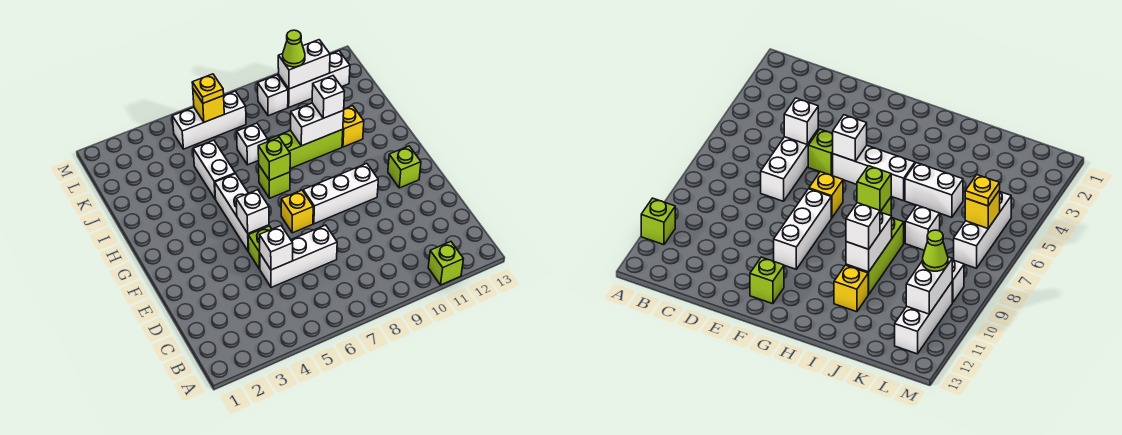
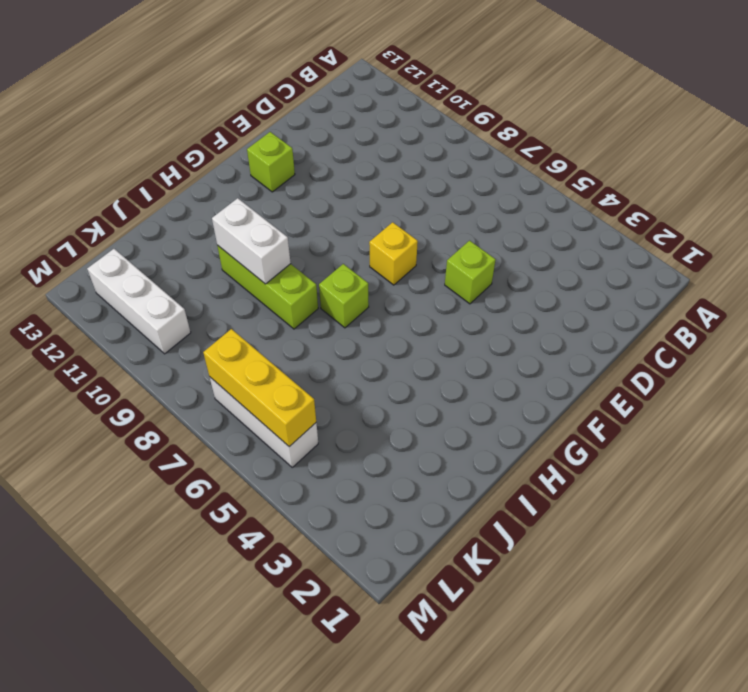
yellow 1x3 brick [203,329,316,447] -> yellow 1x1 brick [193,89,224,122]
none -> lime 1x1 brick [428,242,463,285]
none -> white 1x3 brick [260,225,337,288]
none -> white 1x3 brick [215,174,269,251]

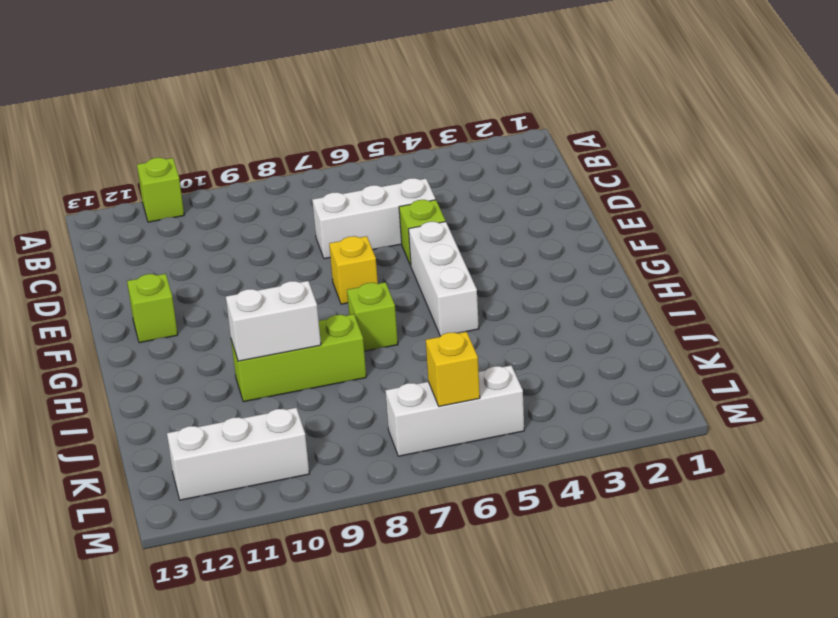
none -> white 1x3 brick [303,164,378,224]
none -> white 1x2 brick [193,140,235,199]
none -> yellow 1x1 brick [342,106,364,147]

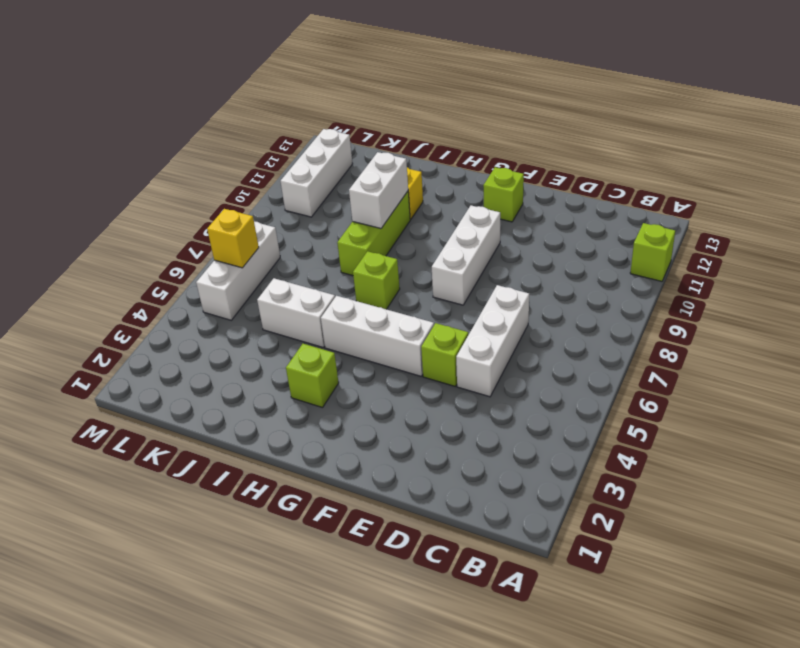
lime 1x1 brick [286,344,339,408] -> lime 1x1 brick moved to [258,138,290,180]
none -> yellow 1x1 brick [281,190,313,233]
none -> white 1x1 brick [237,123,268,165]
none -> white 1x1 brick [258,75,288,116]

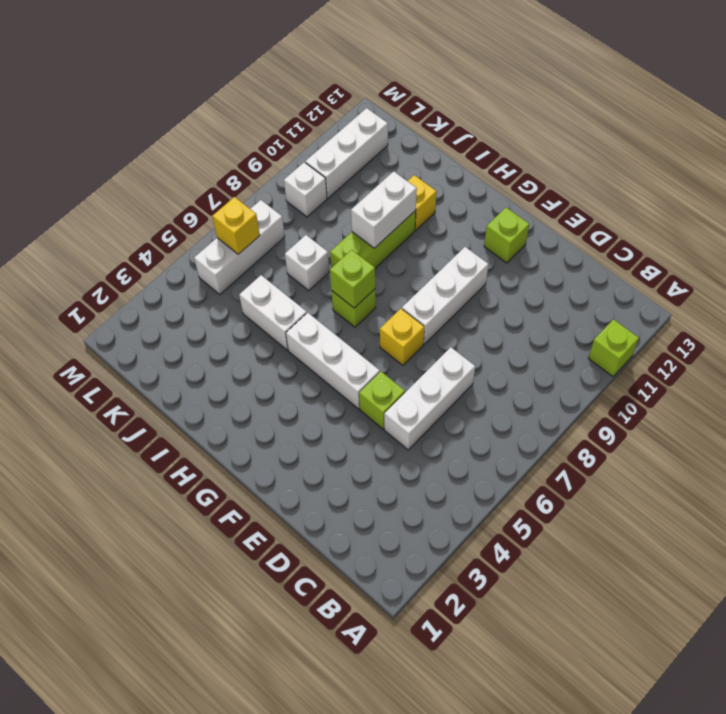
none -> white 1x1 brick [260,226,293,270]
none -> white 1x1 brick [236,190,269,233]
none -> white 1x2 brick [278,40,330,89]

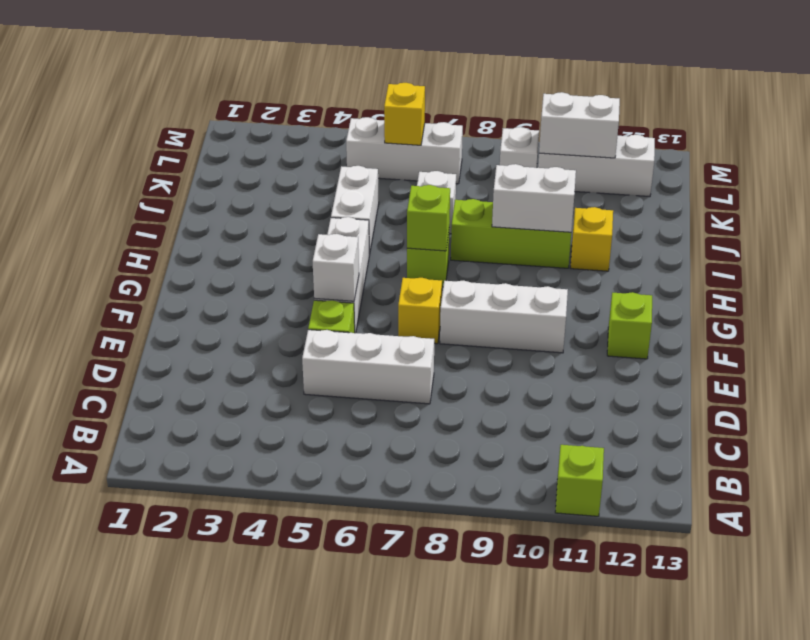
none -> white 1x1 brick [260,226,293,270]
none -> white 1x1 brick [312,76,345,118]
none -> yellow 1x1 plate [192,74,224,103]

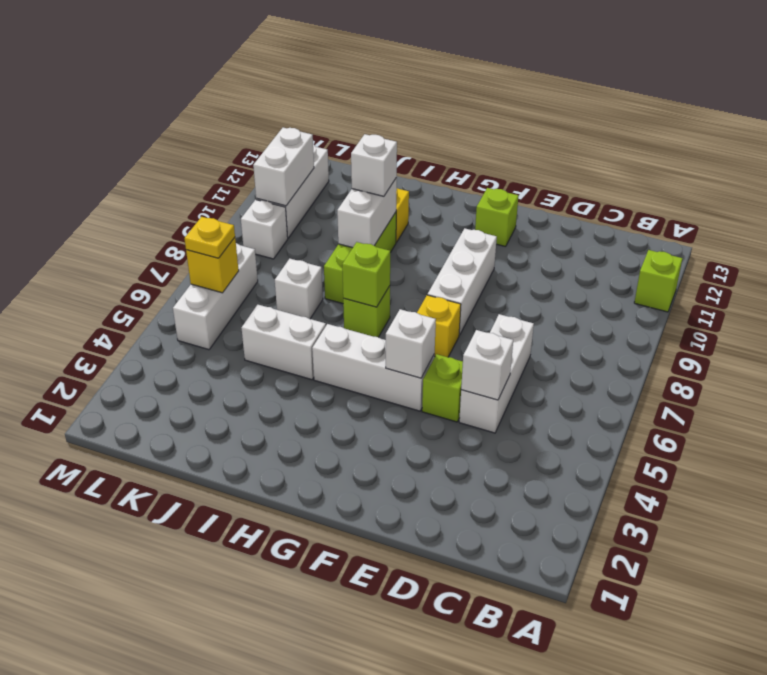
none -> lime 1x1 cone [283,30,305,67]

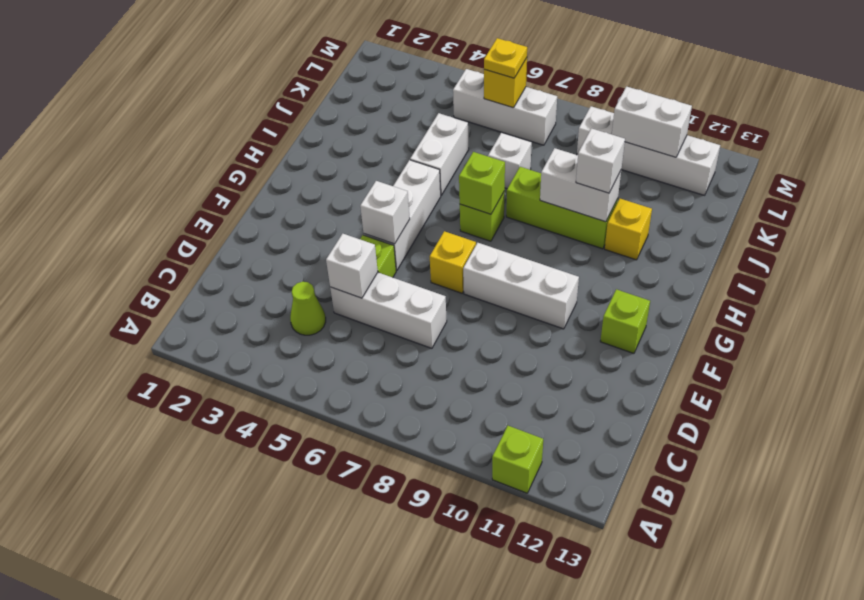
lime 1x1 cone [290,282,326,335] -> lime 1x1 cone moved to [283,30,305,67]

